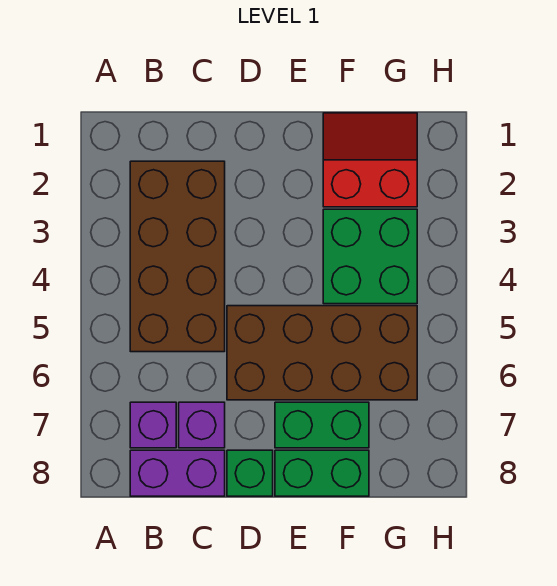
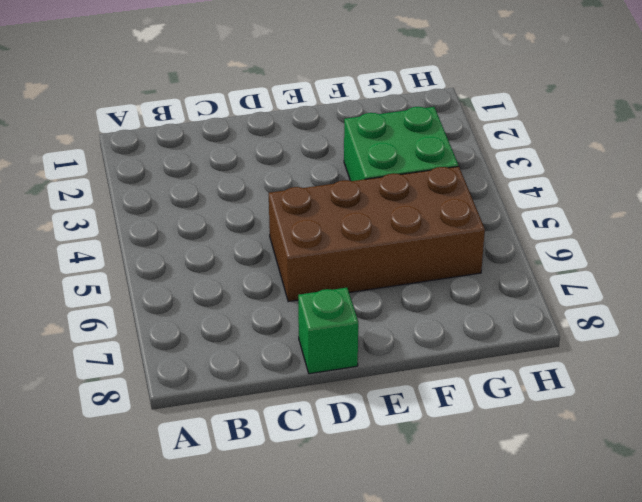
none -> brown 2x4 brick [130,161,225,352]
none -> purple 1x1 brick [130,402,176,448]

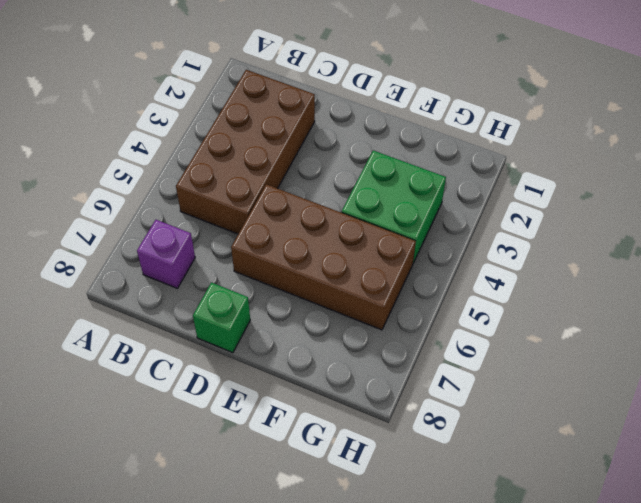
none -> purple 1x2 brick [130,450,225,496]
none -> purple 1x1 brick [179,402,225,448]

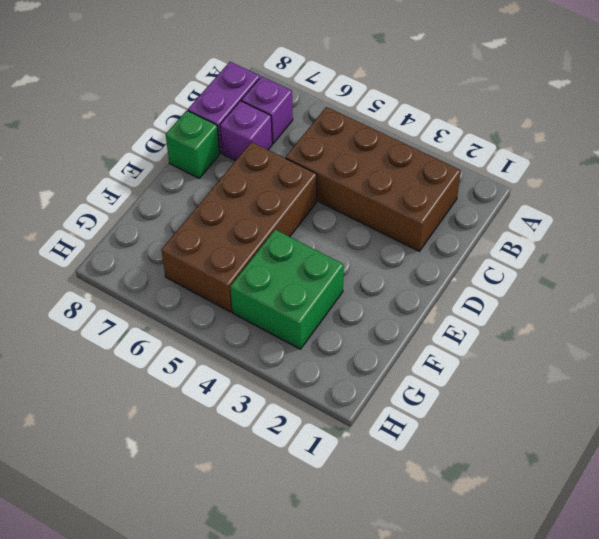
none -> green 1x2 brick [275,402,369,448]
none -> green 1x2 brick [275,450,369,496]

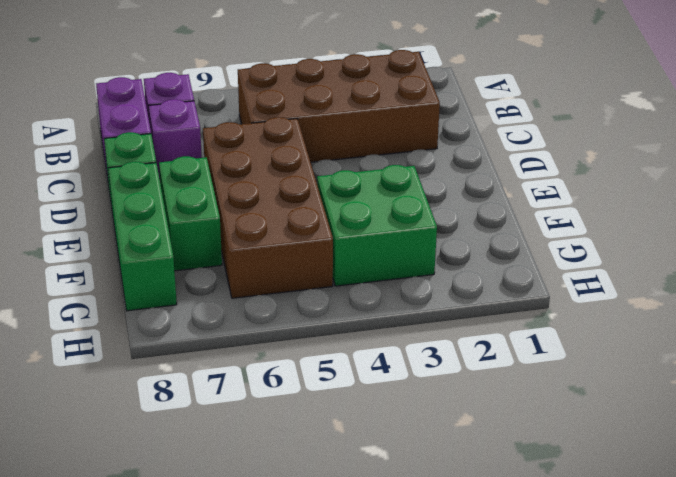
green 1x3 brick [108,162,177,311] -> green 1x2 brick [275,450,369,496]
none -> red 2x2 slope [323,113,417,207]

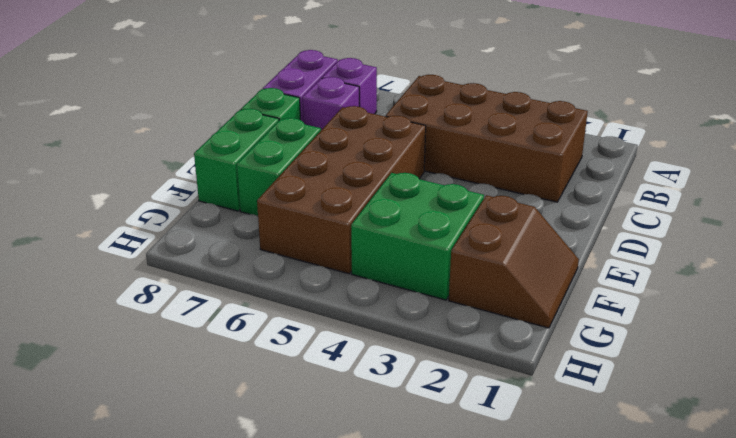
brown 2x2 slope [449,195,579,328] -> red 2x2 slope [323,113,417,207]

